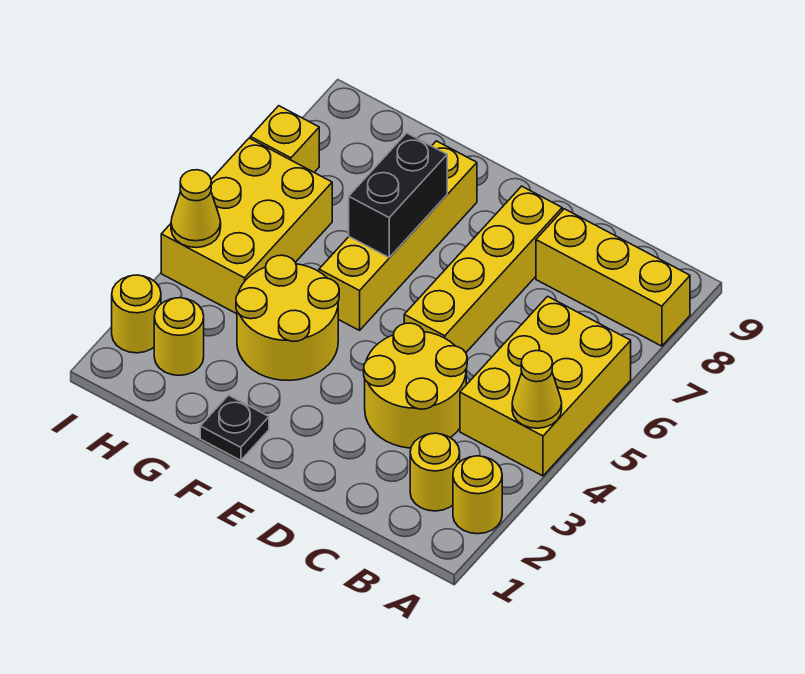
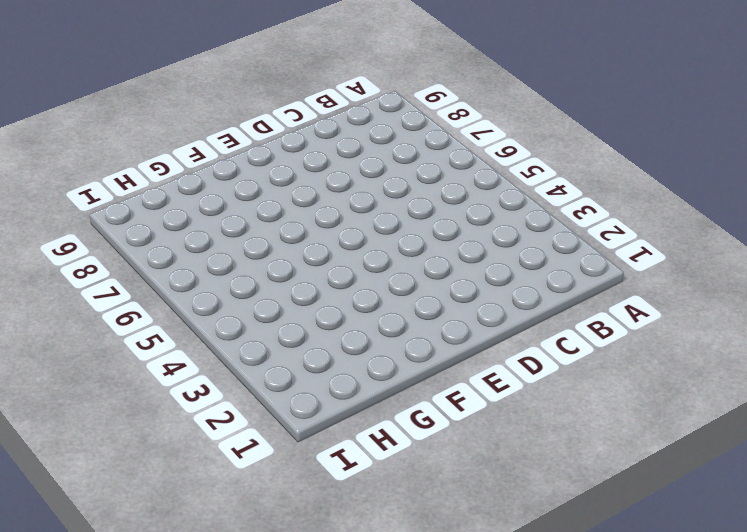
none -> yellow 1x1 round brick [453,456,502,534]
none -> yellow 2x3 brick [460,296,631,476]
none -> yellow 1x3 brick [536,209,690,346]

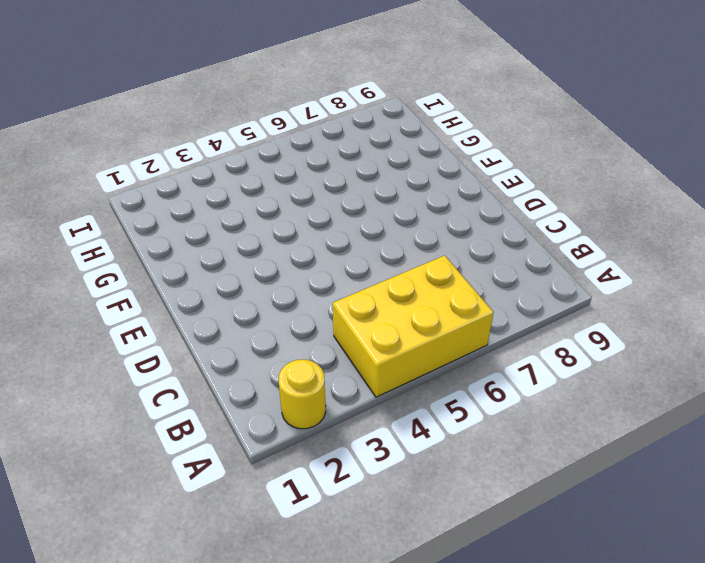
none -> yellow 1x3 brick [536,209,690,346]
none -> yellow 1x1 round brick [410,433,460,511]
none -> yellow 2x2 round brick [364,323,467,448]

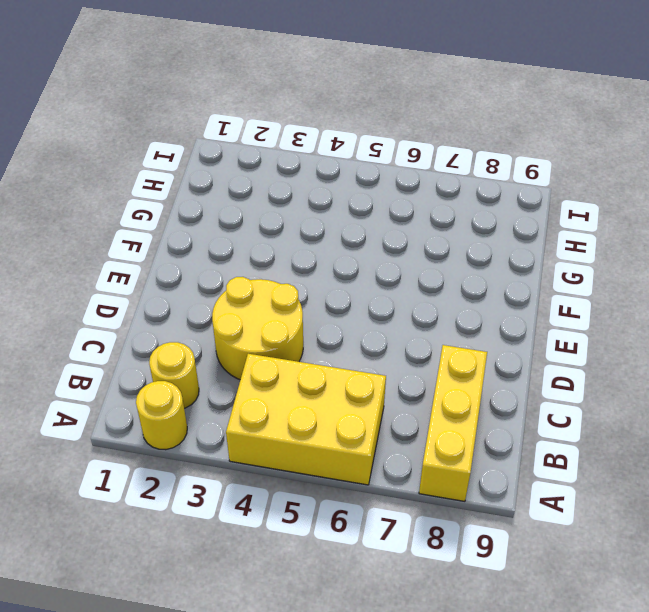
none -> yellow 1x4 brick [404,186,562,352]
none -> black 1x1 plate [200,395,269,460]
none -> yellow 2x2 round brick [236,255,339,380]

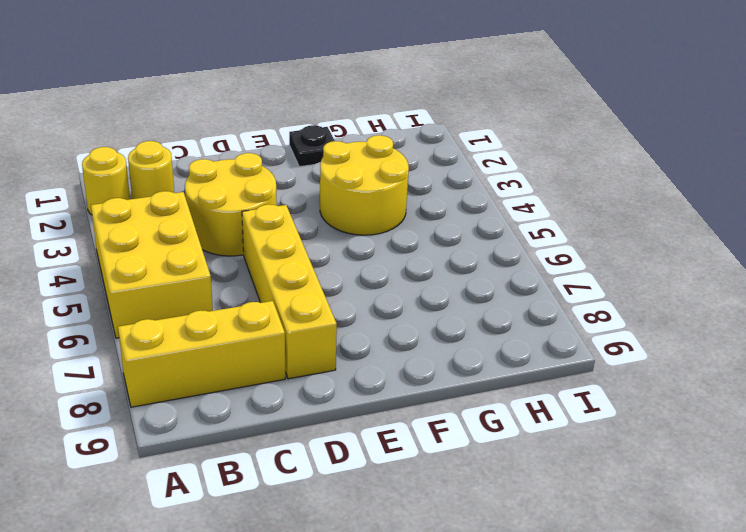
none -> yellow 1x4 brick [319,141,477,330]
none -> yellow 1x1 round brick [154,298,204,375]
none -> yellow 2x3 brick [161,138,332,314]

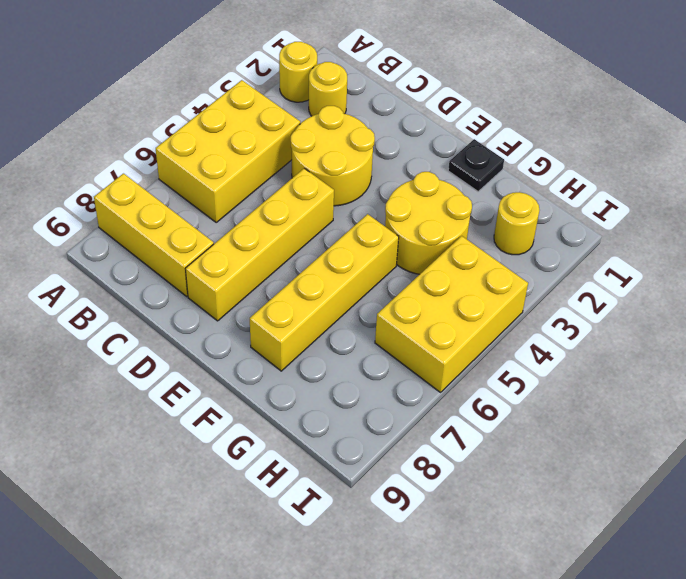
none -> yellow 1x1 round brick [112,275,161,353]
none -> yellow 1x1 brick [250,106,319,172]
none -> yellow 1x1 cone [512,351,562,428]

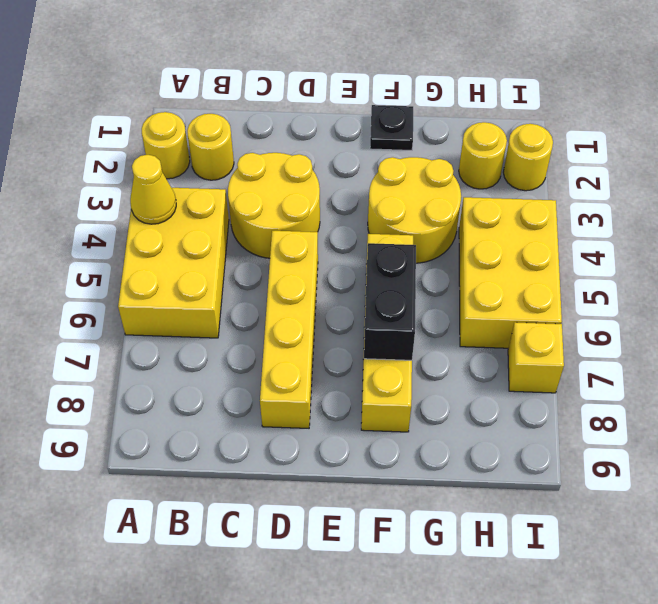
none -> yellow 1x3 brick [536,209,690,346]
none -> yellow 1x1 cone [171,170,221,248]

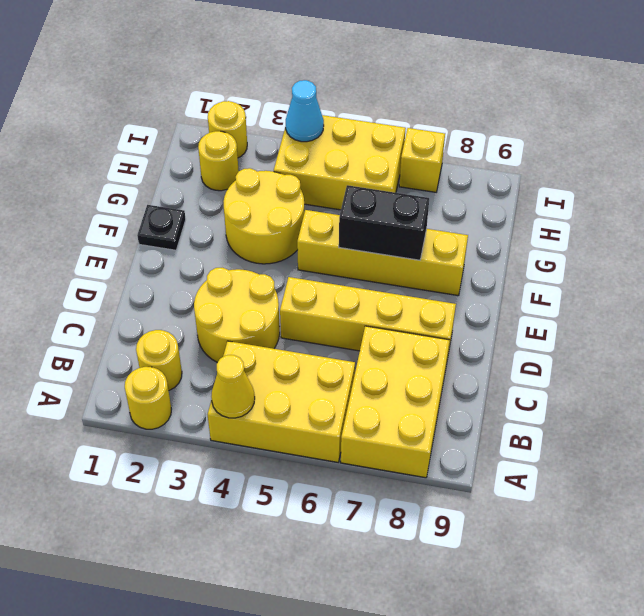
yellow 2x3 brick [341,326,450,478] -> yellow 1x3 brick [536,209,690,346]
cyan 1x1 cone [286,80,324,142] -> yellow 1x1 cone [171,170,221,248]

